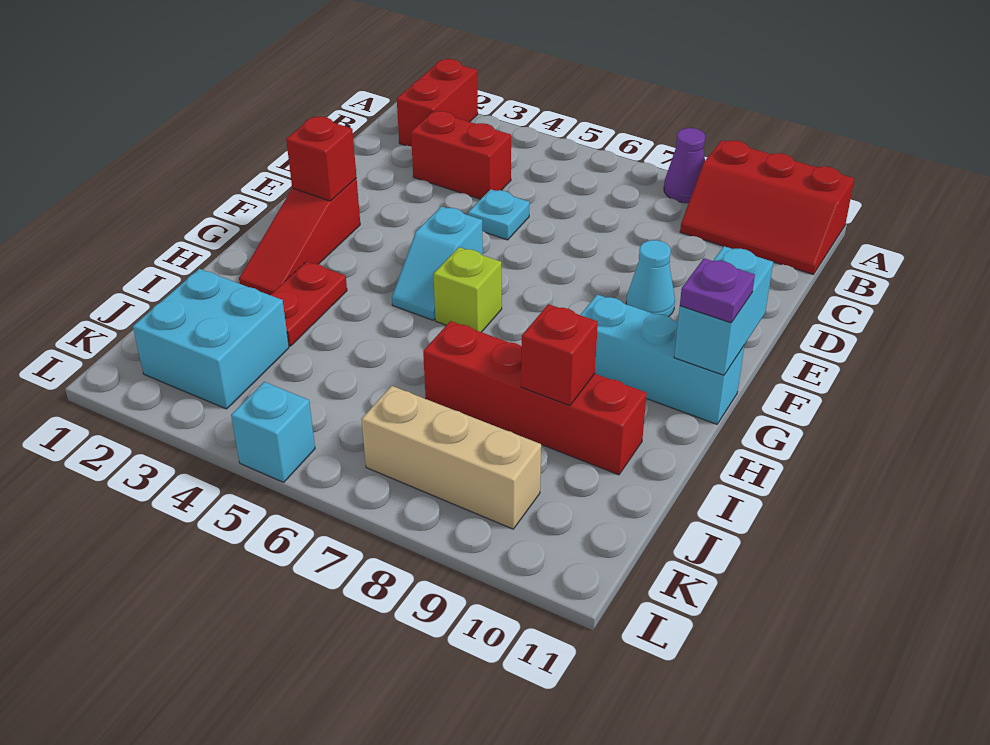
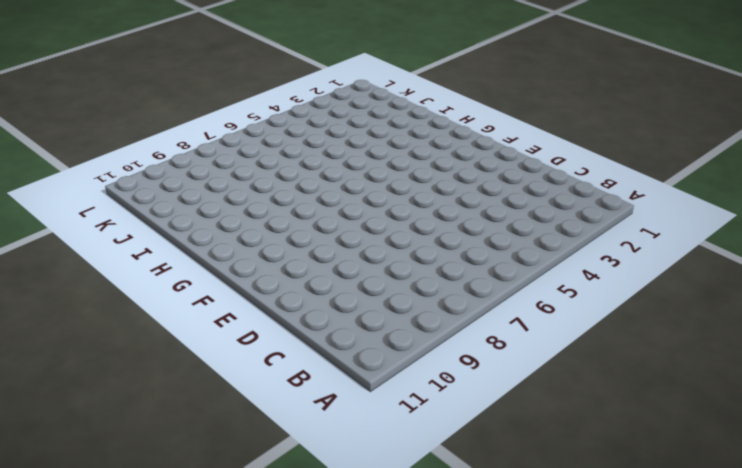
none -> red 1x2 brick [397,59,478,147]
none -> purple 1x1 cone [664,128,705,203]
none -> red 2x3 slope [680,140,854,274]

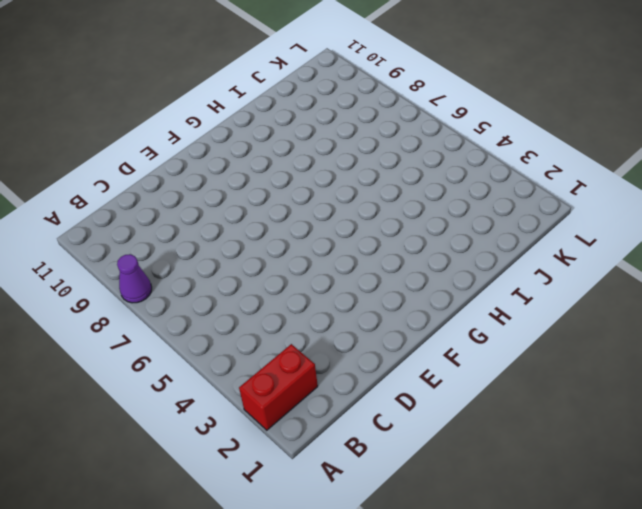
none -> red 2x3 slope [680,140,854,274]
none -> red 1x2 brick [411,111,511,199]
none -> cyan 1x1 plate [468,189,530,240]

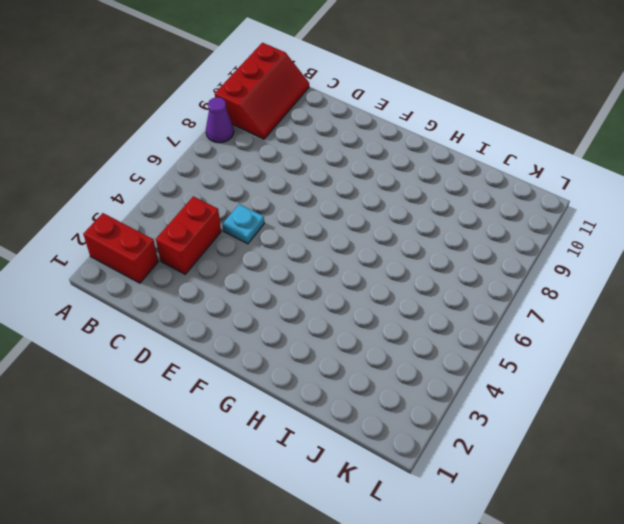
none -> cyan 1x1 cone [626,240,675,317]
none -> red 1x3 slope [239,179,360,295]
none -> cyan 1x2 slope [392,206,483,320]

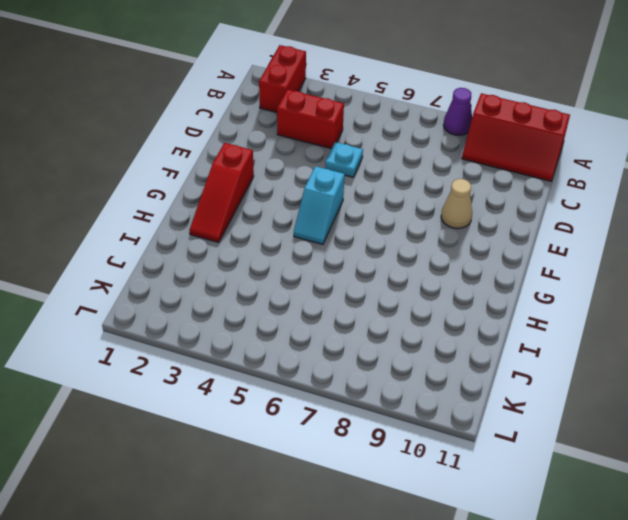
tan 1x1 cone [441,179,472,229] -> cyan 1x1 cone [626,240,675,317]
none -> lime 1x1 brick [433,247,502,332]
none -> cyan 1x3 brick [581,294,744,424]
none -> red 1x2 plate [271,261,347,346]

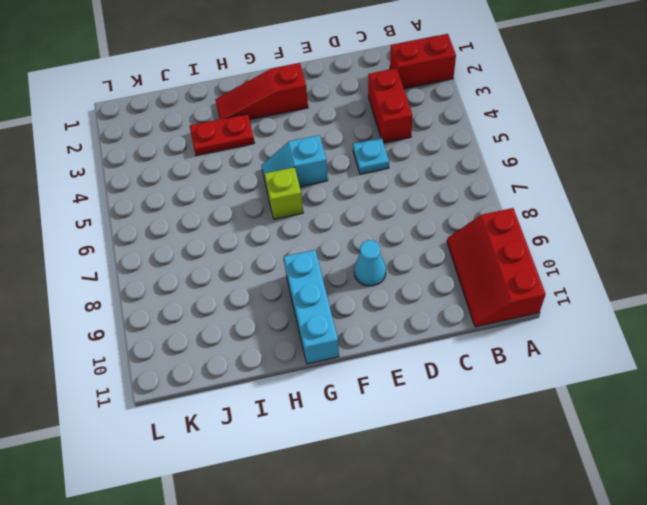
none -> purple 1x1 cone [664,128,705,203]
none -> red 1x4 brick [423,321,647,475]
none -> cyan 2x2 brick [133,269,289,409]

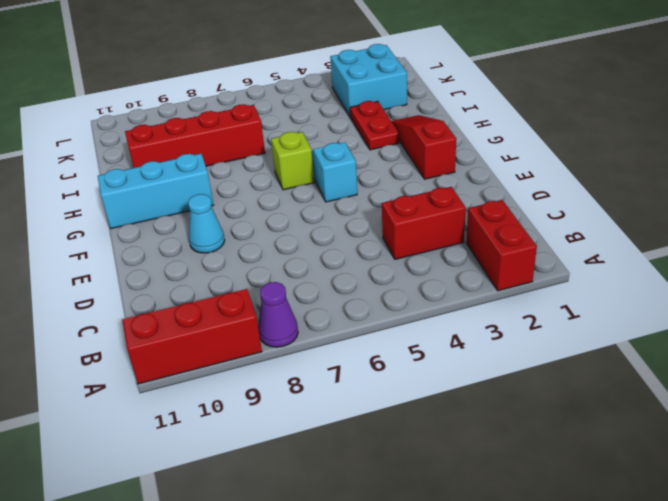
none -> cyan 1x1 plate [468,189,530,240]
none -> tan 1x3 brick [362,386,541,529]
none -> cyan 1x1 brick [231,382,315,482]

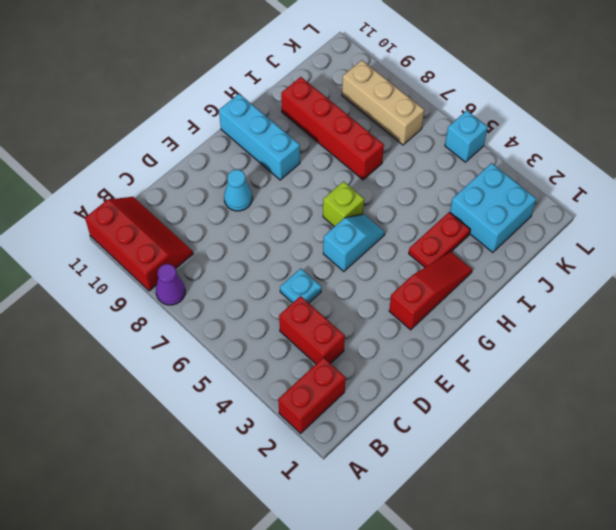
none -> red 1x1 brick [286,116,357,201]
none -> cyan 1x2 brick [674,246,773,375]
none -> red 1x1 brick [521,304,598,406]

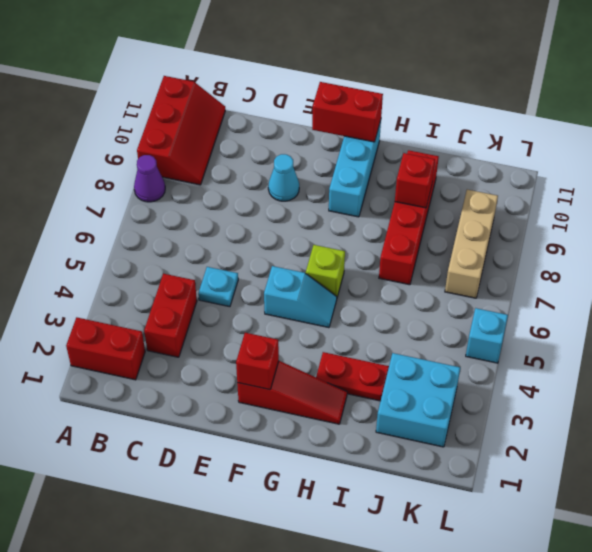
red 1x2 brick [312,82,383,142] -> cyan 1x2 brick [674,246,773,375]
none -> purple 1x1 plate [680,258,755,323]

